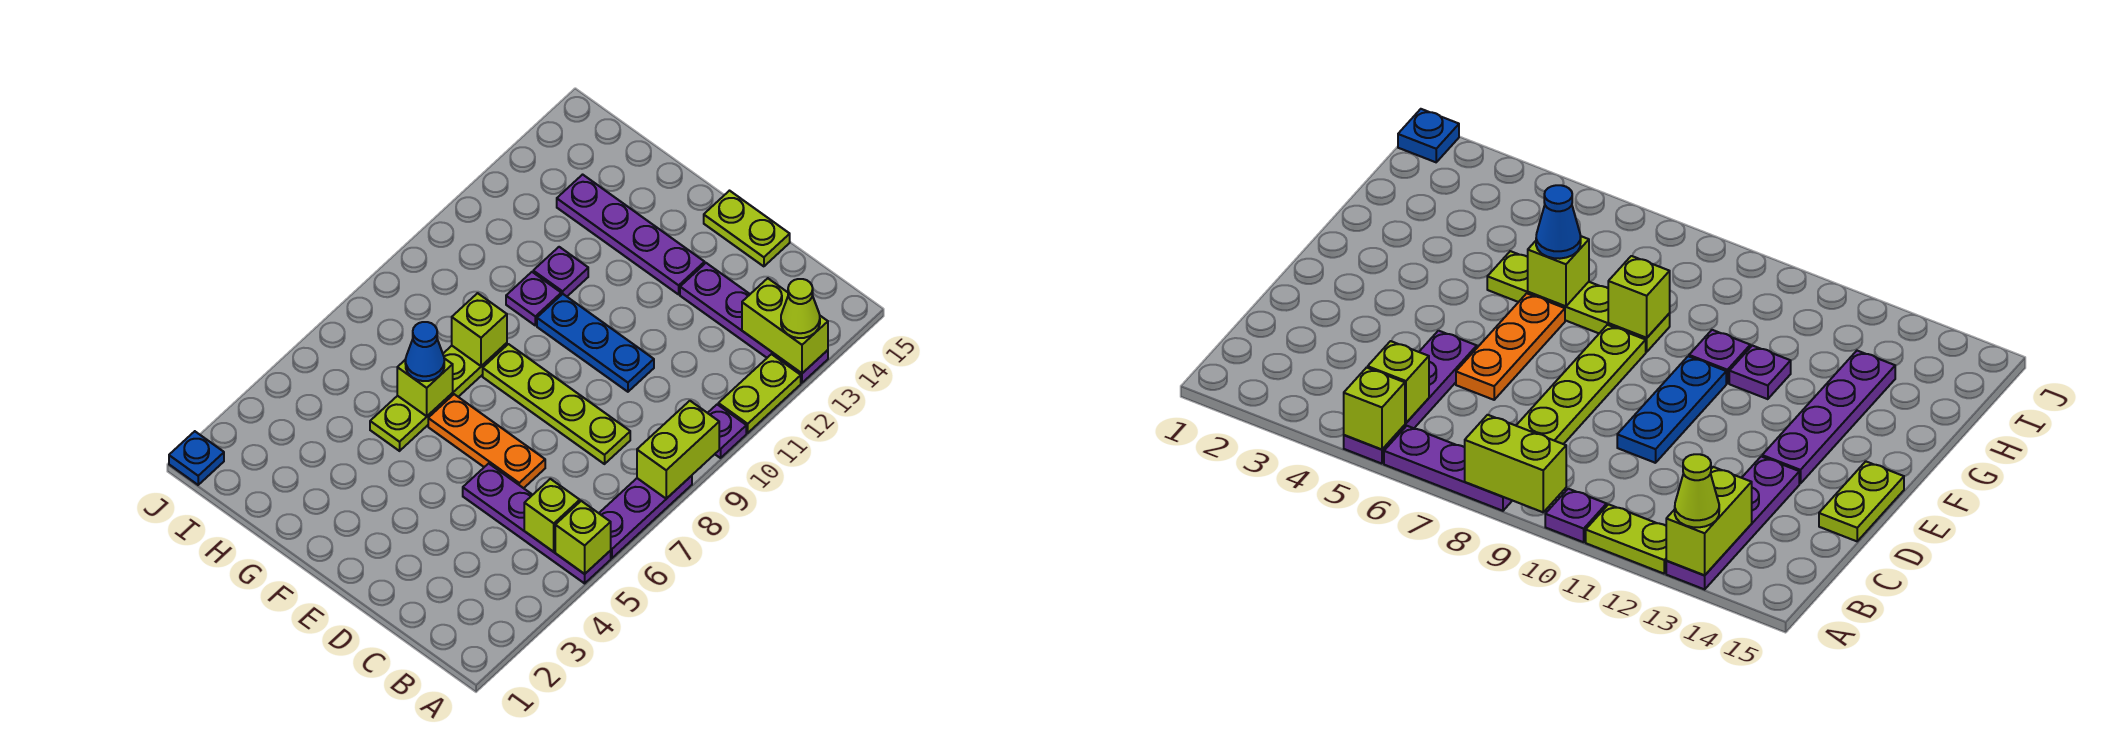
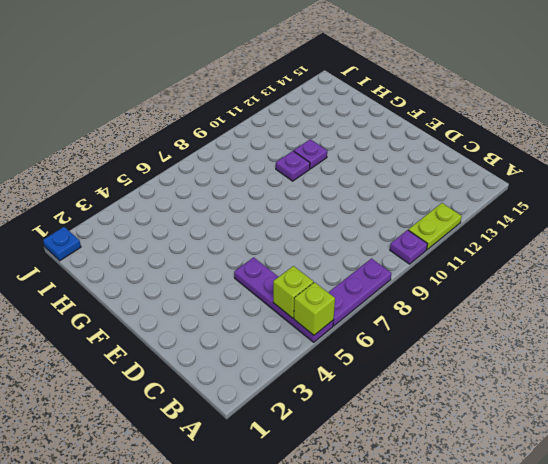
none -> purple 1x4 plate [680,263,828,383]
none -> lime 1x4 plate [483,344,630,464]
none -> orange 1x3 plate [428,394,545,488]

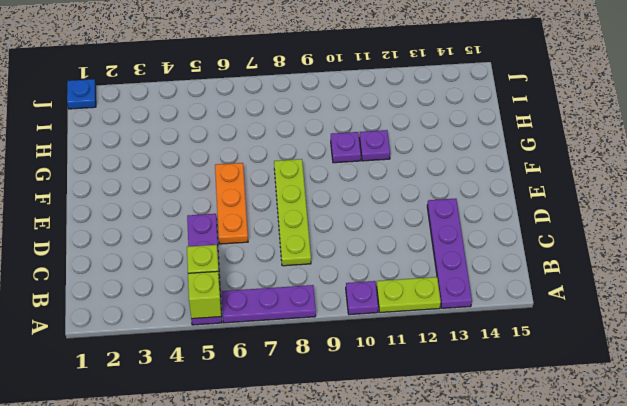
none -> blue 1x3 plate [537,294,654,392]
none -> lime 1x2 plate [704,191,790,266]
none -> purple 1x4 plate [557,175,705,294]

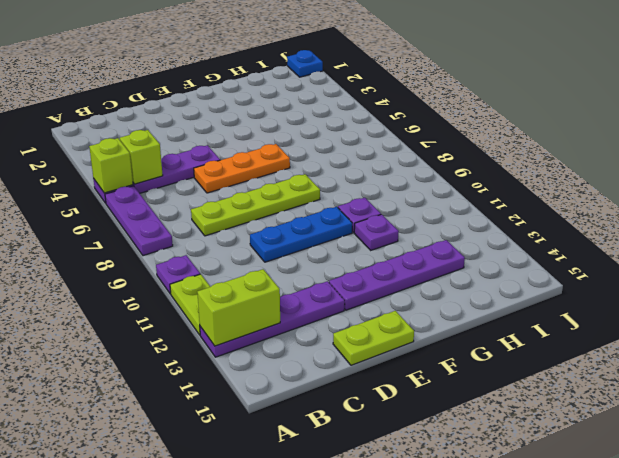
none -> lime 1x4 plate [370,343,507,451]
none -> lime 1x2 brick [637,401,719,499]
none -> lime 1x1 brick [397,359,453,416]

